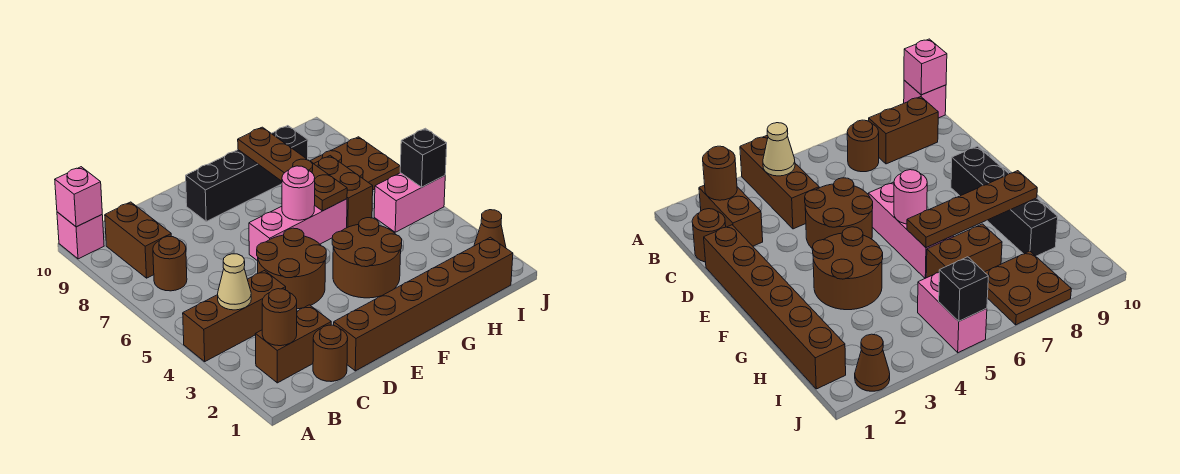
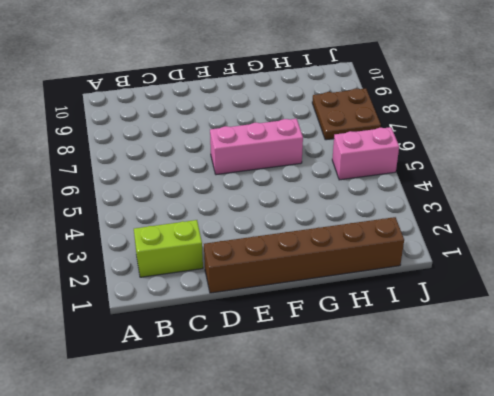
lime 1x2 brick [134,220,203,277] -> brown 1x2 brick [255,305,331,383]
none -> brown 1x3 brick [183,271,286,362]
none -> pink 1x1 brick [57,212,104,259]
none -> brown 1x1 round brick [153,236,187,291]

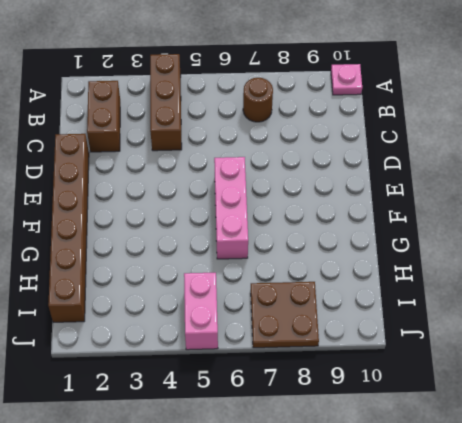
pink 1x1 plate [331,64,362,95] -> pink 1x1 brick [57,212,104,259]
none -> brown 1x2 brick [105,202,171,278]
none -> brown 1x1 round brick [313,325,348,382]
none -> brown 2x2 round brick [257,228,326,309]

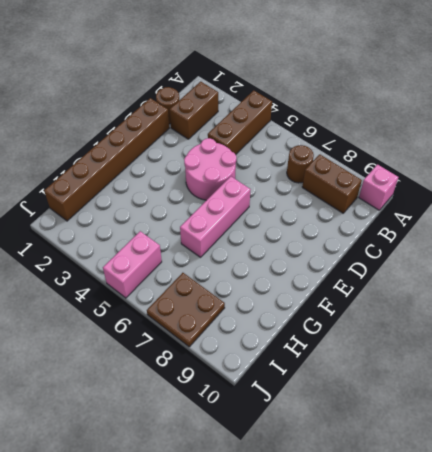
pink 2x2 round brick [184,138,236,200] -> brown 2x2 round brick [257,228,326,309]
none -> black 1x4 brick [186,126,308,221]
none -> brown 2x2 round brick [332,218,402,298]
none -> brown 1x2 brick [314,156,373,228]

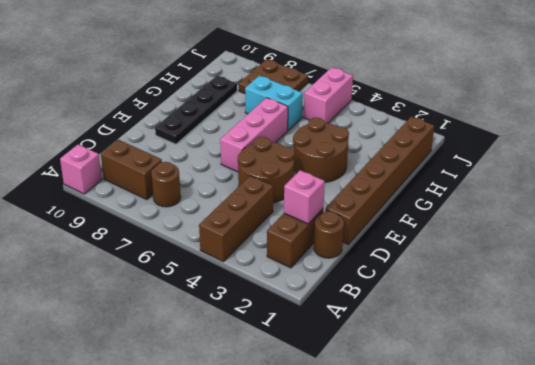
pink 1x1 brick [284,170,325,224] -> pink 1x1 brick moved to [55,167,102,227]
black 1x4 plate [155,75,237,144] -> black 1x4 brick [186,126,308,221]
cyan 1x2 brick [245,76,303,130] -> brown 1x2 brick [314,156,373,228]
none -> brown 1x1 cone [474,210,506,248]
none -> brown 1x1 round brick [262,289,297,346]
none -> tan 1x1 cone [218,254,251,310]

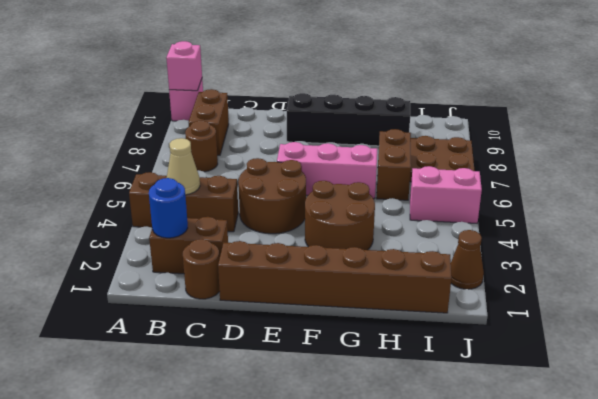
blue 1x1 round brick [149,178,188,238] -> brown 1x1 round brick [262,289,297,346]
none -> pink 1x1 round brick [282,166,315,220]
none -> brown 1x4 plate [238,127,347,211]
none -> black 1x1 brick [400,128,447,187]

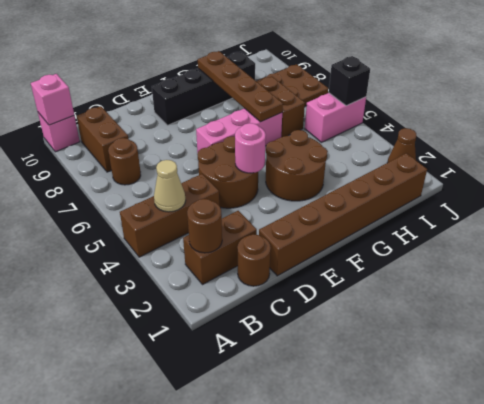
pink 1x1 round brick [235,123,266,173] -> pink 1x1 round brick moved to [282,166,315,220]

